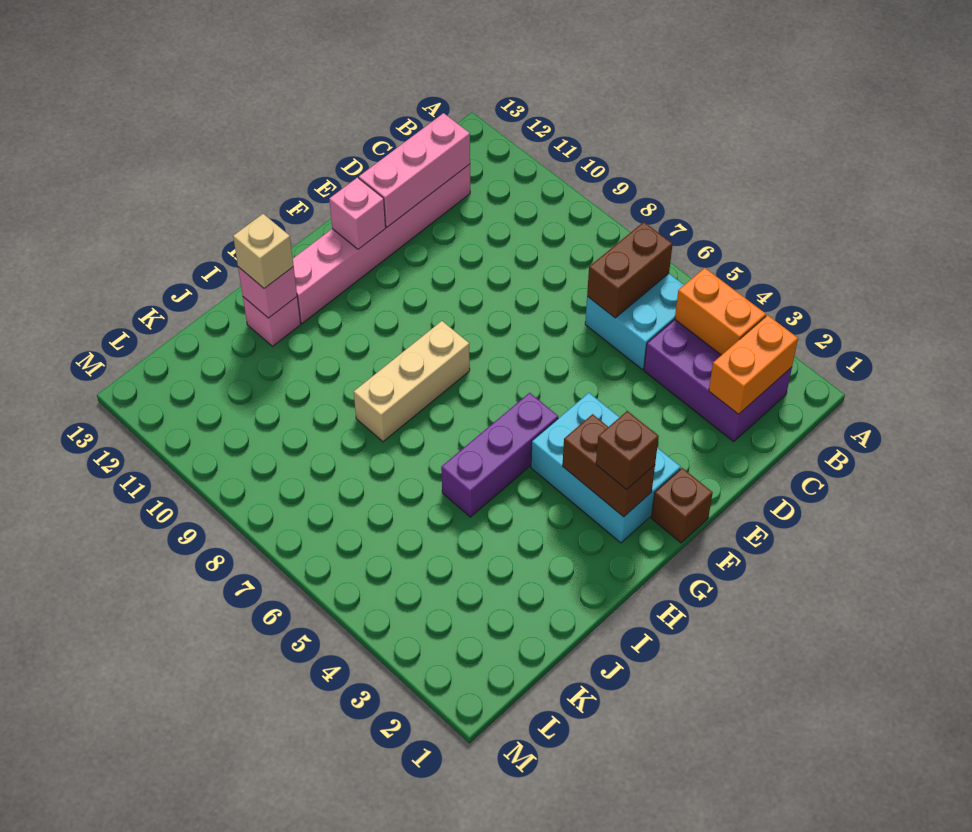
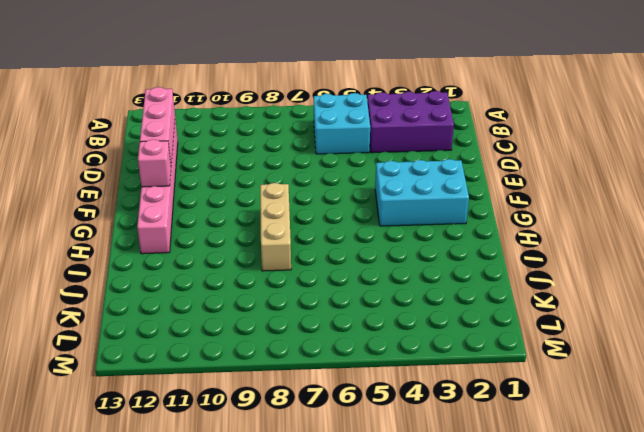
none -> brown 1x1 brick [651,468,713,543]
none -> purple 1x3 brick [441,393,558,517]
none -> pink 1x1 brick [243,297,301,346]

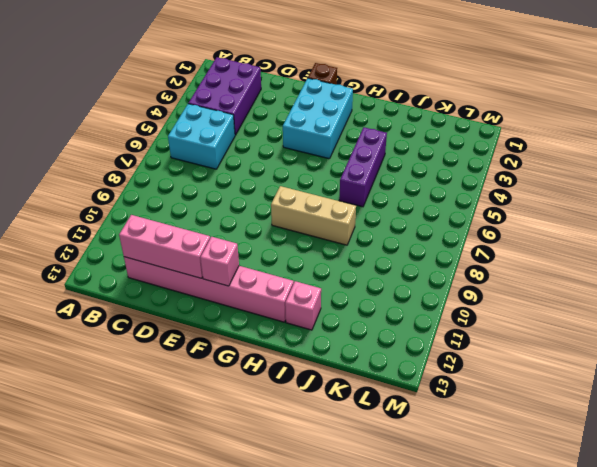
purple 1x3 brick [339,127,387,207] -> purple 1x3 brick turned to [441,393,558,517]
none -> orange 1x2 brick [709,315,798,414]
none -> orange 1x2 brick [675,268,766,355]
none -> brown 1x2 brick [587,222,672,318]

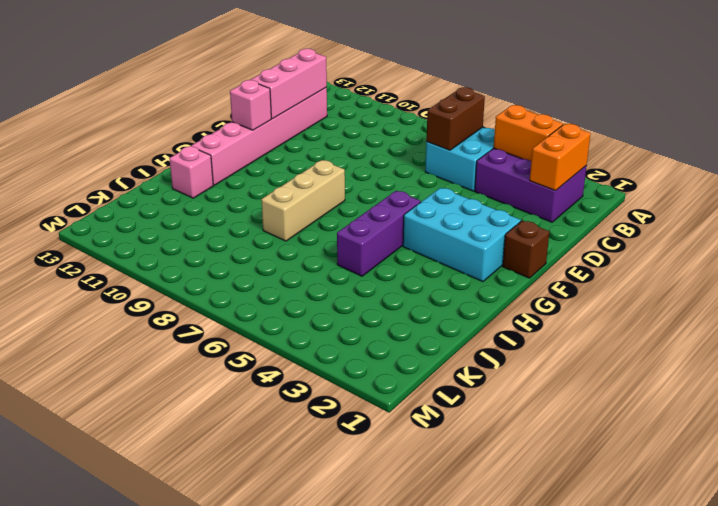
none -> brown 1x2 brick [563,414,655,517]
none -> pink 1x1 brick [238,267,297,318]
none -> brown 1x1 brick [596,411,659,490]

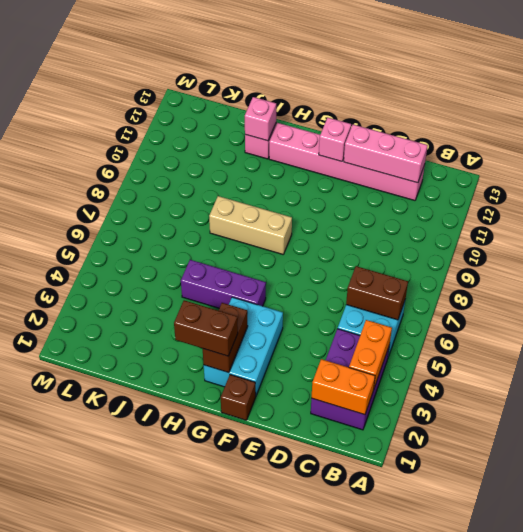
brown 1x2 brick [174,300,238,356] -> brown 1x1 brick [596,411,659,490]
none -> tan 1x1 brick [233,214,294,288]

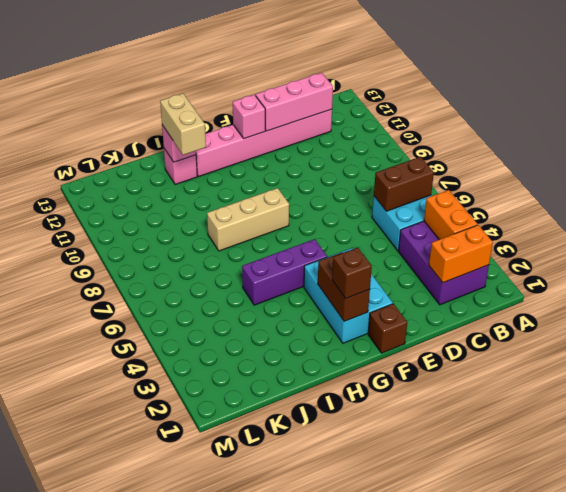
tan 1x2 brick [160,93,206,155] -> tan 1x1 brick [233,214,294,288]

